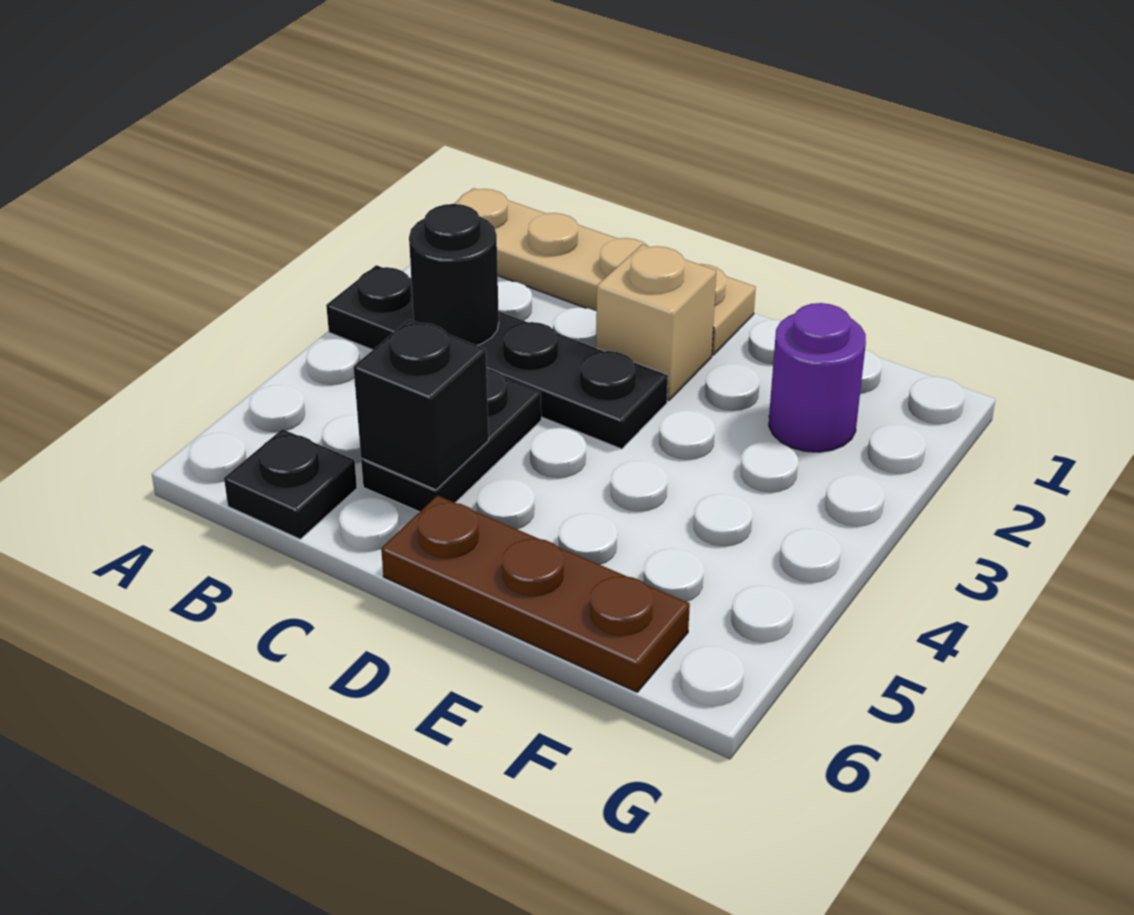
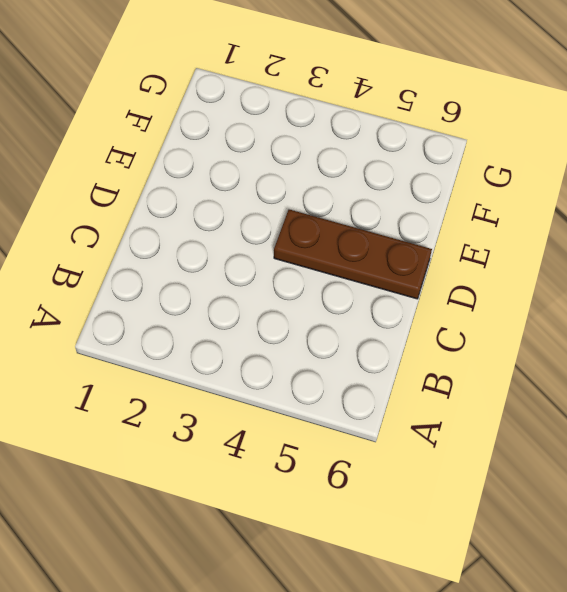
brown 1x3 plate [274,210,432,299] -> brown 1x3 plate turned to [381,495,690,692]
none -> tan 1x4 plate [454,188,756,355]
none -> black 1x4 plate [326,265,668,449]

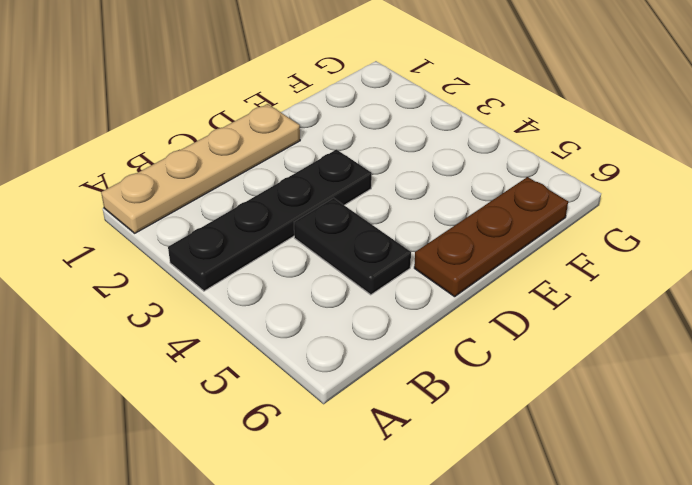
none -> black 1x1 plate [224,429,357,539]
none -> tan 1x1 brick [596,245,716,401]

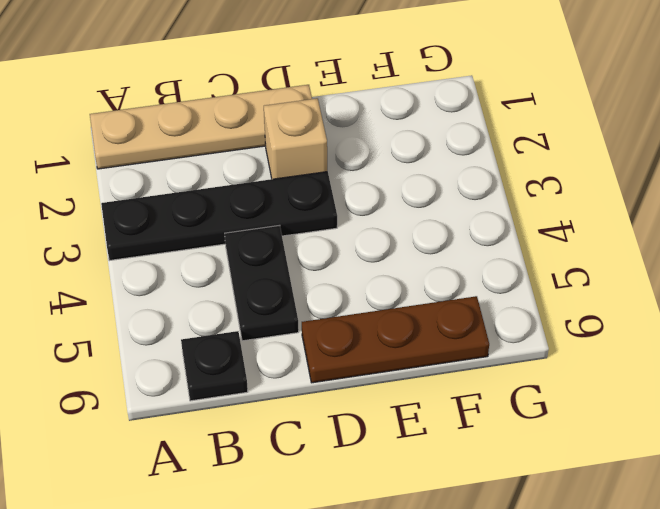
none -> purple 1x1 round brick [769,303,866,452]
none -> black 1x1 round brick [409,204,499,345]

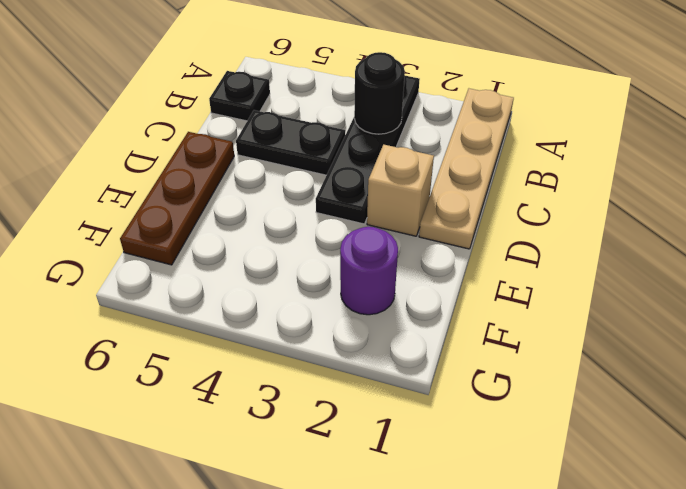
none -> black 1x1 brick [354,320,489,490]

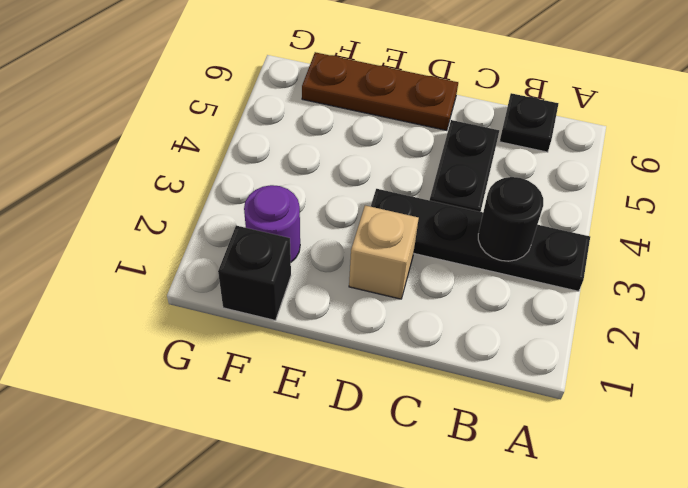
black 1x1 brick [218,226,291,321] -> black 1x1 brick moved to [354,320,489,490]
none -> tan 1x4 plate [454,188,756,355]

